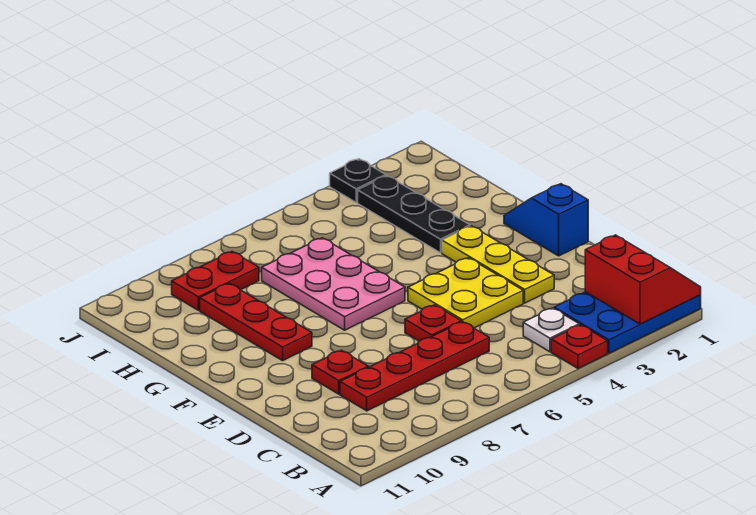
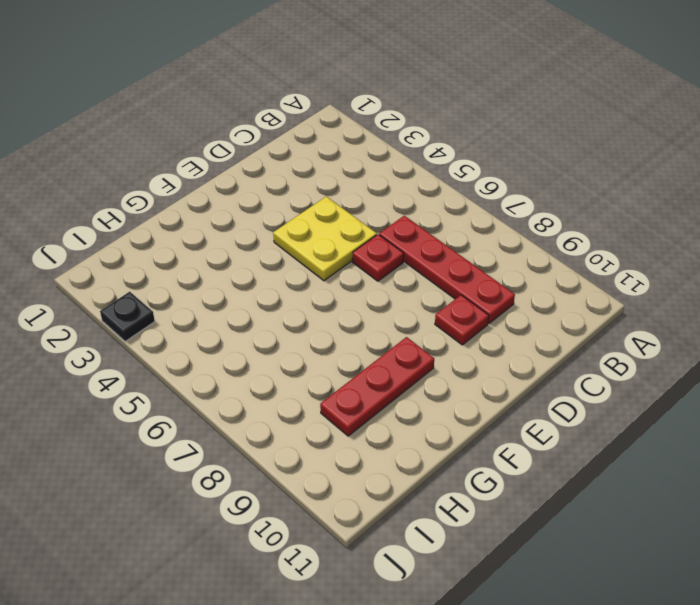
none -> blue 2x3 plate [554,292,701,353]
none -> red 1x1 plate [551,325,608,368]
none -> white 1x1 plate [523,308,579,352]

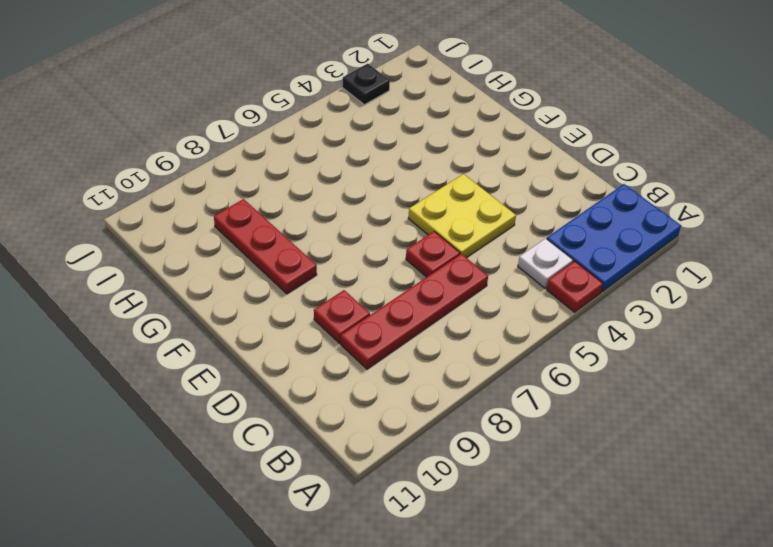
none -> yellow 1x3 plate [442,226,554,303]
none -> blue 1x2 slope [504,184,588,256]
none -> pink 2x3 plate [262,238,405,330]

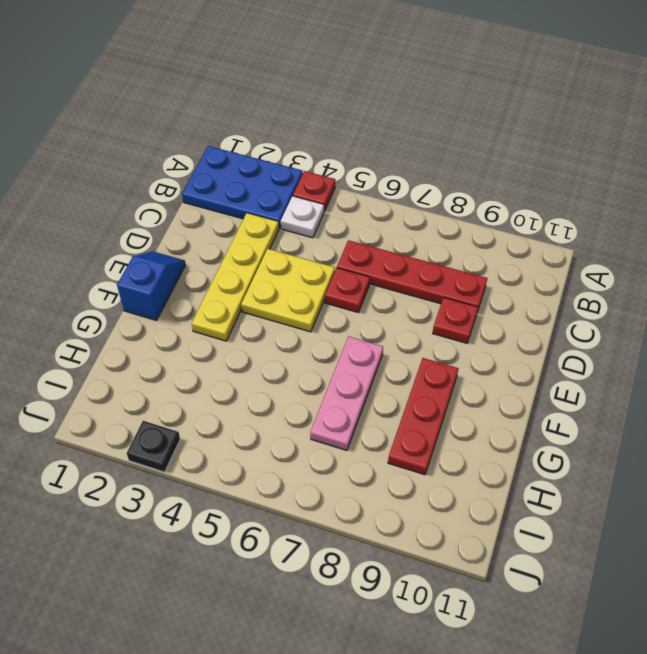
yellow 1x4 plate [192,213,279,341] -> yellow 1x3 plate [442,226,554,303]
blue 1x2 slope [117,251,186,320] -> blue 1x2 slope turned to [504,184,588,256]
pink 1x3 plate [310,336,383,450] -> pink 2x3 plate [262,238,405,330]
none -> black 1x3 plate [358,176,470,253]
none -> red 1x2 plate [172,252,259,310]
none -> red 2x2 slope [585,235,701,324]

